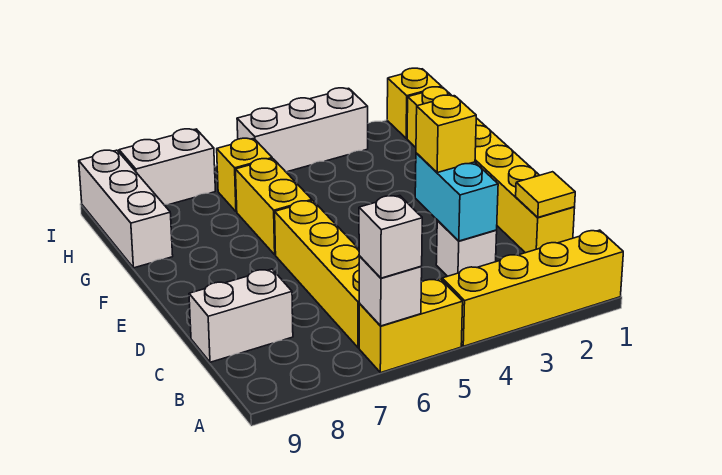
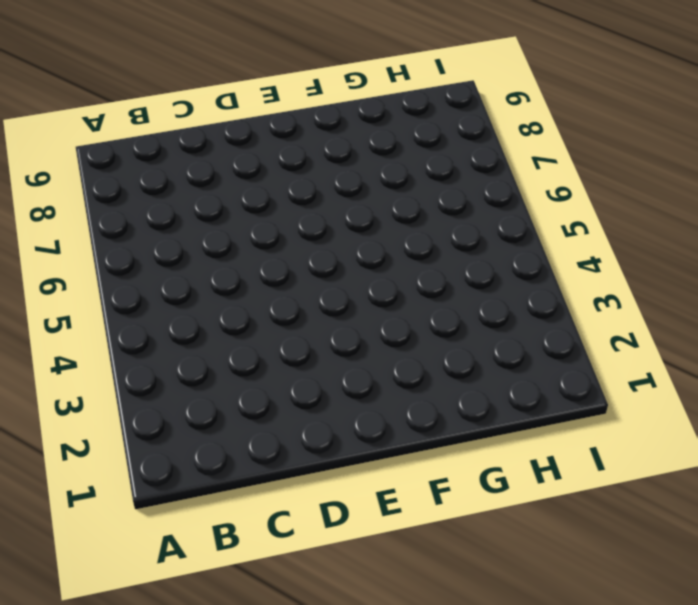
none -> yellow 1x4 brick [442,230,623,346]
none -> yellow 1x2 brick [359,279,463,373]
none -> yellow 1x4 brick [275,201,360,348]

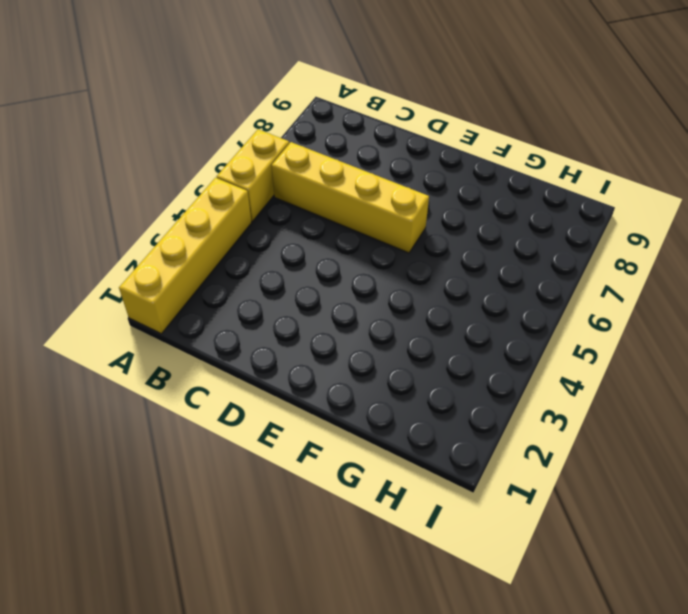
none -> yellow 1x6 brick [407,87,575,253]
none -> white 1x1 brick [436,221,497,276]
none -> white 1x2 brick [189,269,293,362]

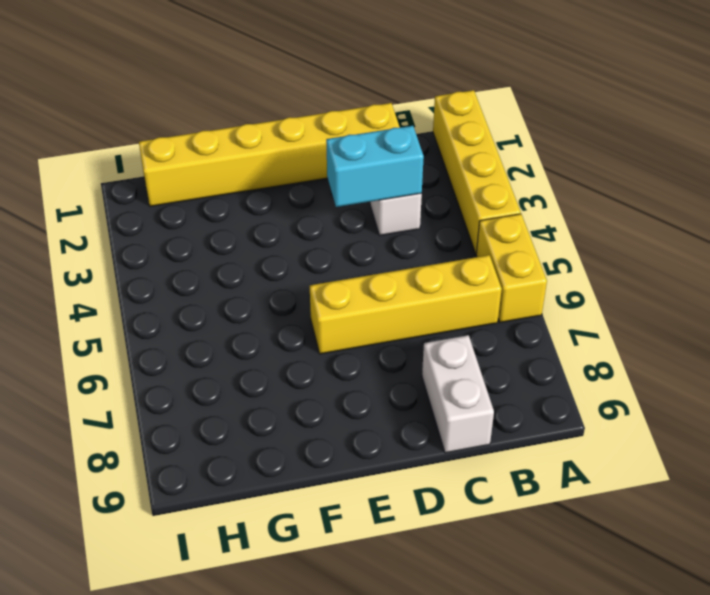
none -> yellow 1x2 brick [236,159,312,255]
none -> white 1x3 brick [79,150,173,268]
none -> yellow 1x1 brick [217,138,272,212]

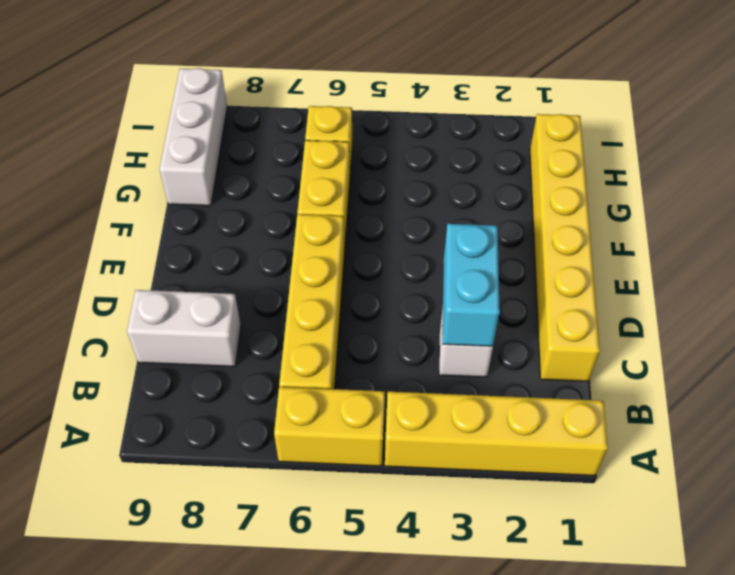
none -> yellow 1x1 brick [387,68,442,138]
none -> white 1x3 brick [237,88,368,172]
none -> white 1x2 brick [119,129,215,205]

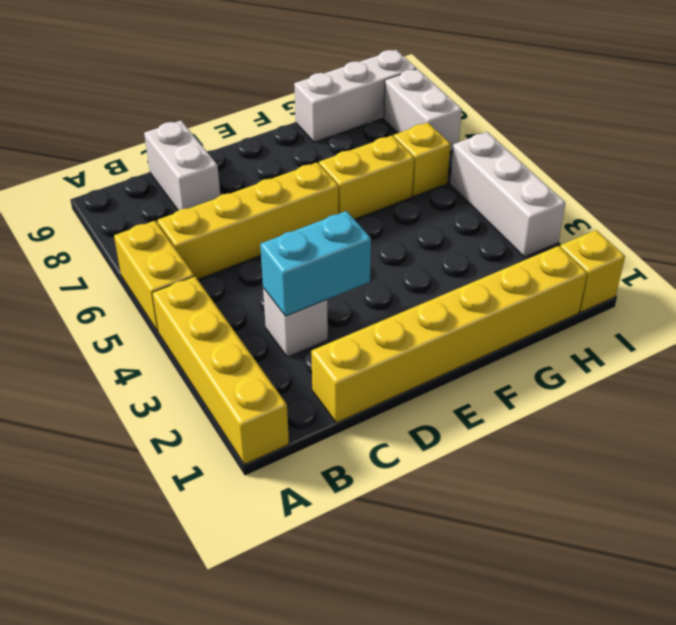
none -> white 1x1 brick [359,256,422,326]
none -> yellow 1x1 tile [516,172,575,217]
none -> white 1x1 brick [359,196,422,278]

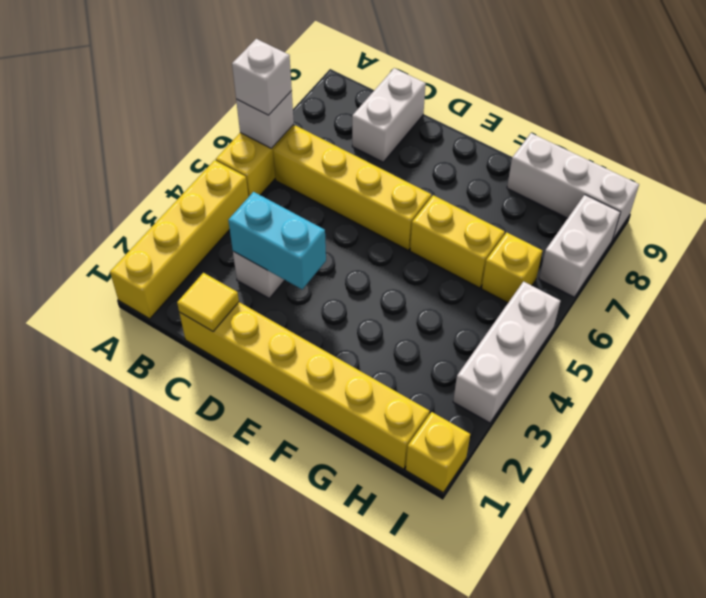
none -> yellow 1x1 brick [416,95,476,173]

